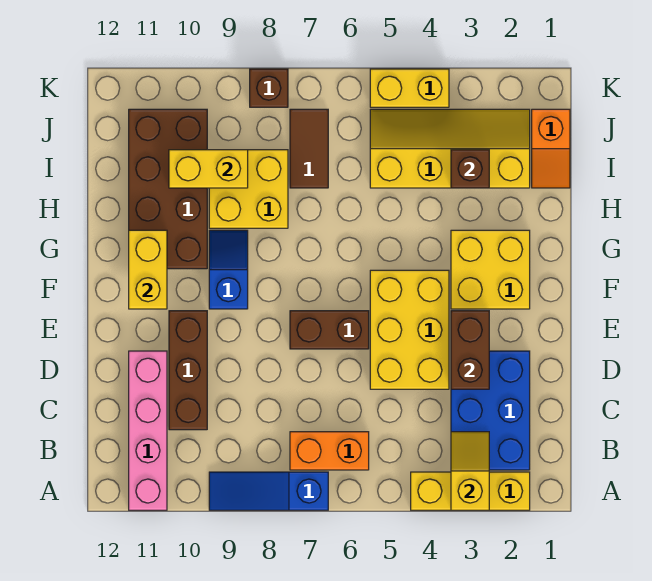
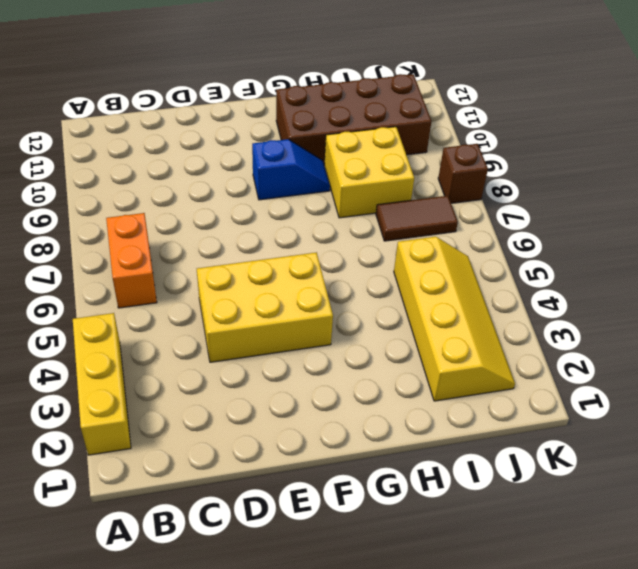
none -> blue 1x3 slope [209,472,328,510]
none -> pink 1x4 brick [129,351,167,510]
none -> blue 2x3 brick [451,351,530,470]

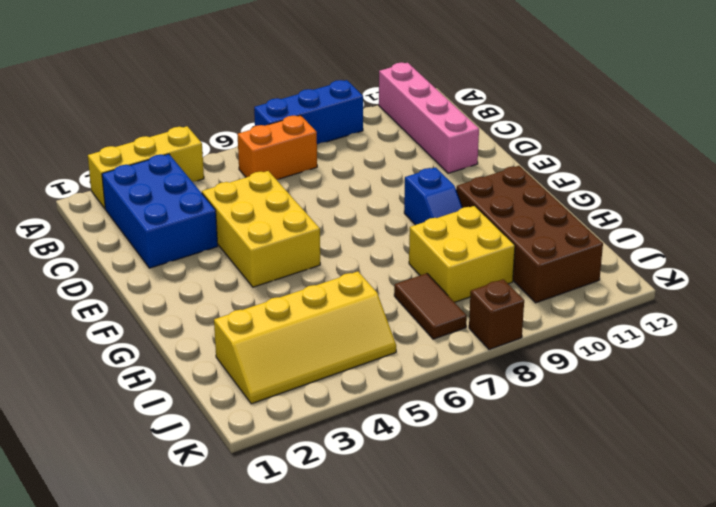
blue 1x3 brick [254,80,363,145] -> blue 1x3 slope [209,472,328,510]
none -> brown 1x3 brick [169,311,207,430]
none -> brown 1x2 brick [290,311,369,349]
none -> yellow 2x2 brick [451,230,530,309]

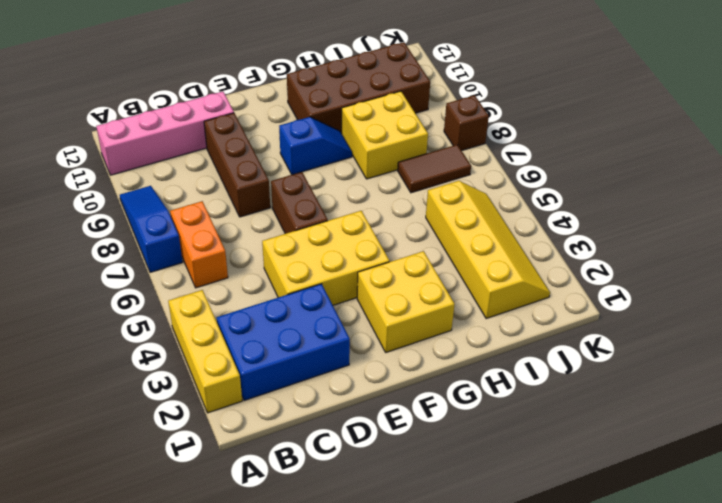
brown 1x3 brick [204,113,270,217] -> brown 1x3 brick turned to [169,311,207,430]
none -> orange 1x2 slope [532,109,570,188]
none -> yellow 1x2 brick [370,69,449,107]
none -> yellow 1x2 slope [451,432,489,510]

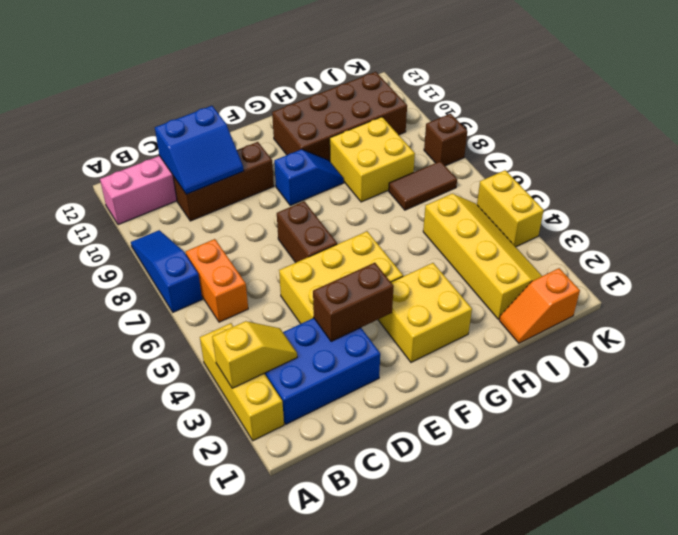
blue 2x2 slope [155,106,244,194] -> none
none -> yellow 1x2 brick [129,230,167,309]
none -> brown 1x1 brick [451,150,489,188]
none -> yellow 1x2 brick [169,150,248,188]

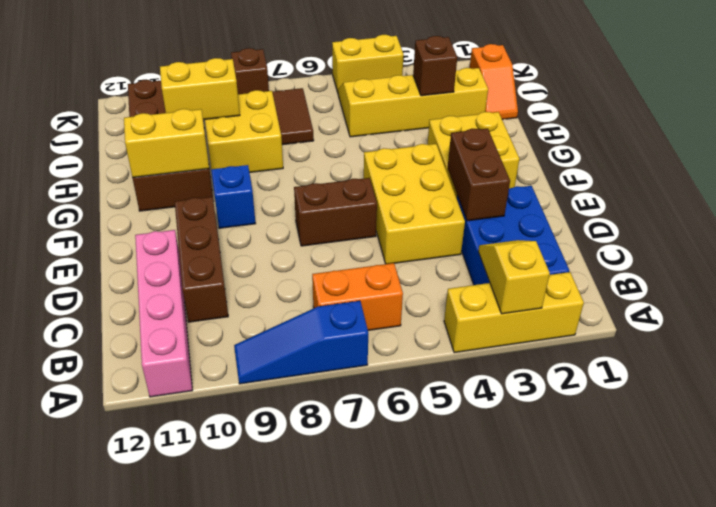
yellow 1x2 brick [124,109,209,178] -> yellow 1x2 brick turned to [129,230,167,309]

